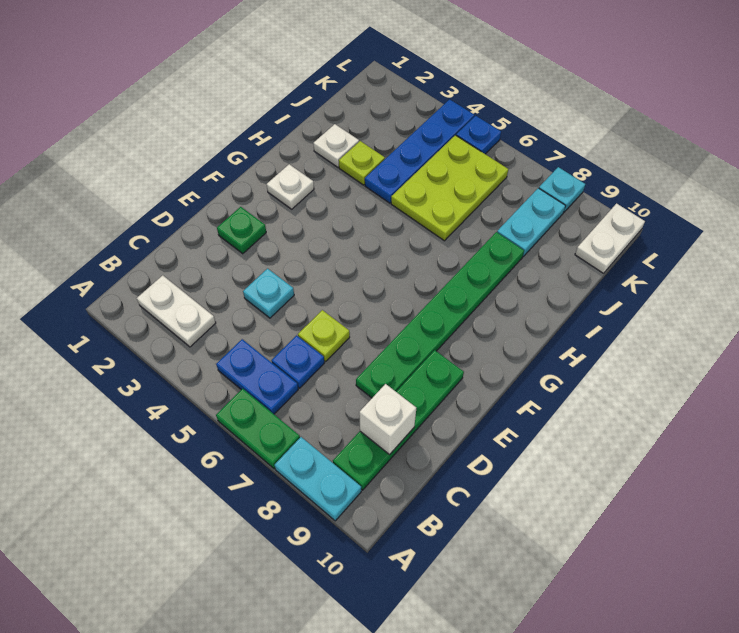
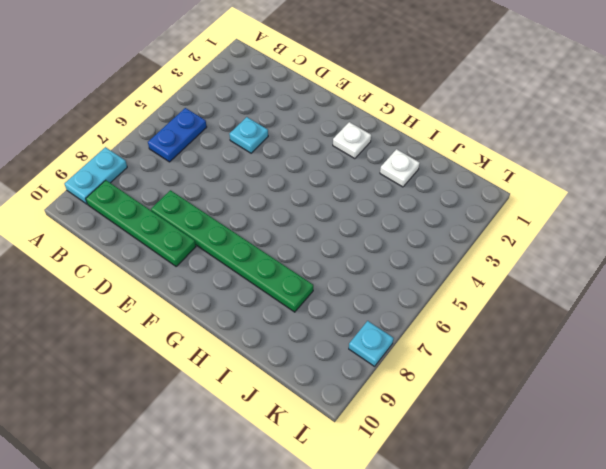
none -> green 1x2 plate [216,389,300,469]
none -> white 1x2 plate [137,275,216,347]
none -> blue 1x1 plate [272,335,324,388]

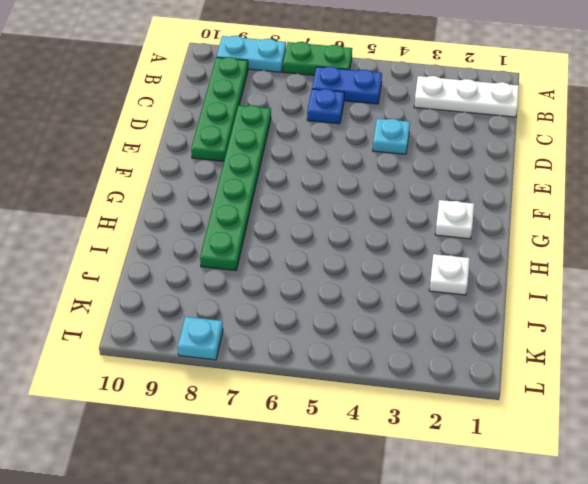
white 1x3 plate [414,76,519,117] -> white 1x2 plate [137,275,216,347]
none -> lime 1x1 plate [298,310,350,362]
none -> green 1x1 plate [217,207,266,254]
none -> lime 1x1 plate [339,141,385,185]

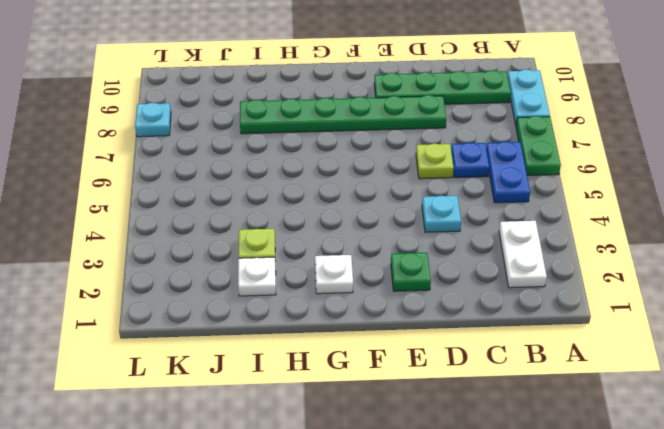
none -> blue 1x4 plate [365,99,474,203]
none -> lime 2x3 plate [391,135,508,241]
none -> cyan 1x2 plate [497,188,565,257]

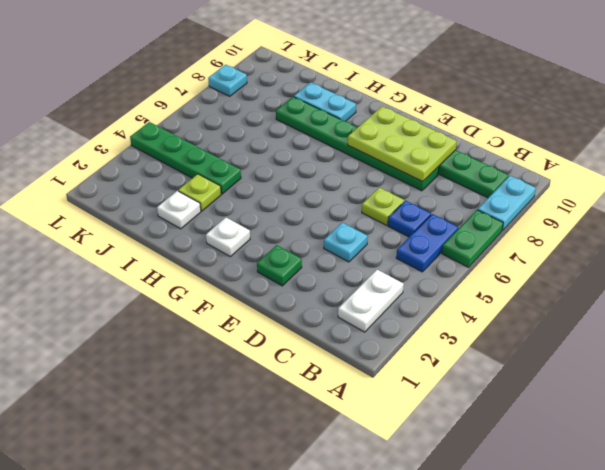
lime 2x3 plate [348,106,457,182] -> lime 2x3 plate moved to [391,135,508,241]
cyan 1x2 plate [294,82,356,121] -> cyan 1x2 plate moved to [497,188,565,257]
green 1x4 plate [130,122,241,194] -> blue 1x4 plate [365,99,474,203]
none -> white 1x2 plate [575,204,645,273]
none -> blue 1x1 plate [456,116,501,154]
none -> white 1x1 brick [359,384,416,454]

